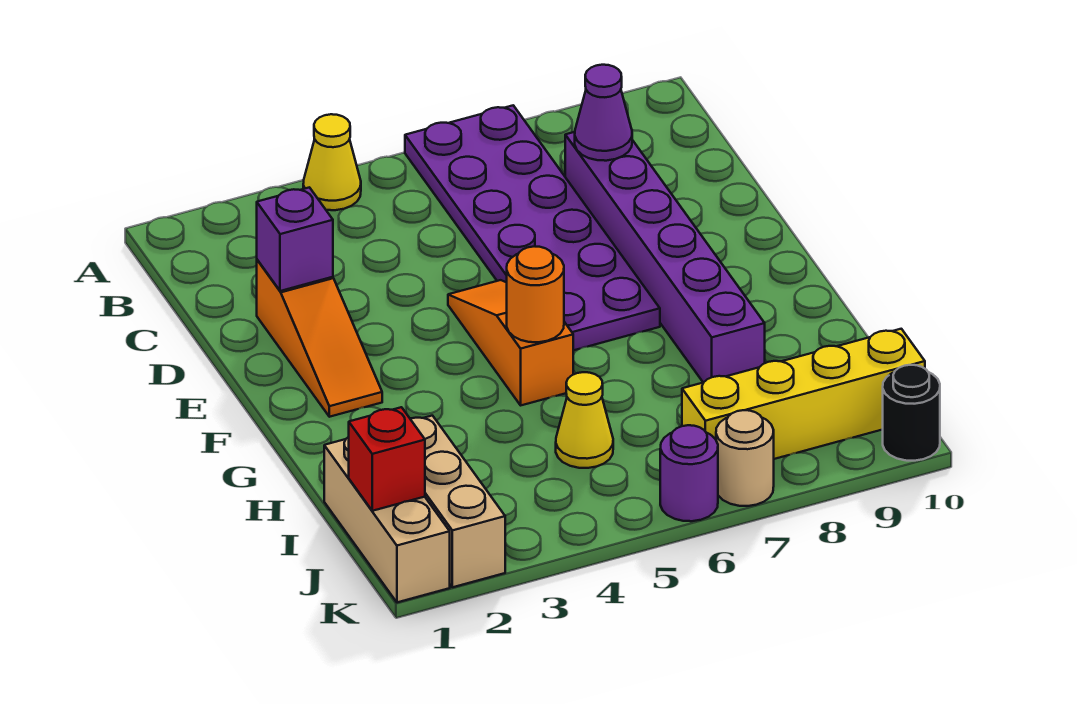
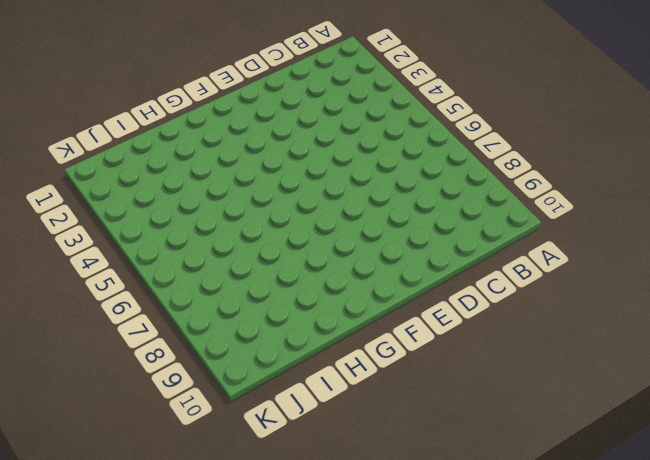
none -> yellow 1x1 cone [303,114,361,210]
none -> purple 2x6 plate [405,105,660,350]
none -> purple 1x6 brick [565,132,765,383]

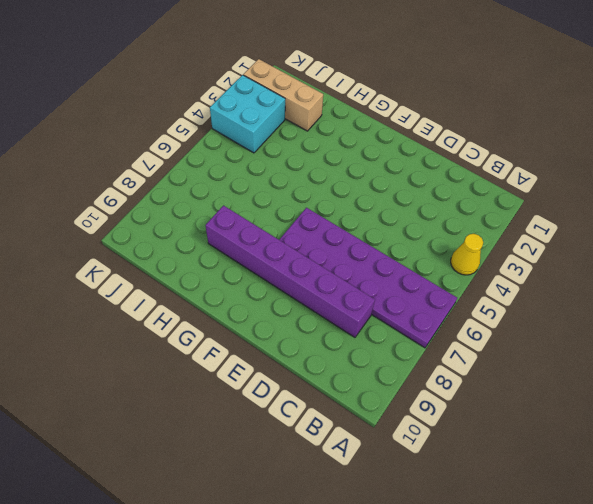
cyan 2x2 brick [210,75,285,153] -> none
none -> orange 1x3 slope [257,260,382,417]
none -> orange 1x3 slope [448,280,573,405]
none -> tan 1x3 brick [324,437,450,602]

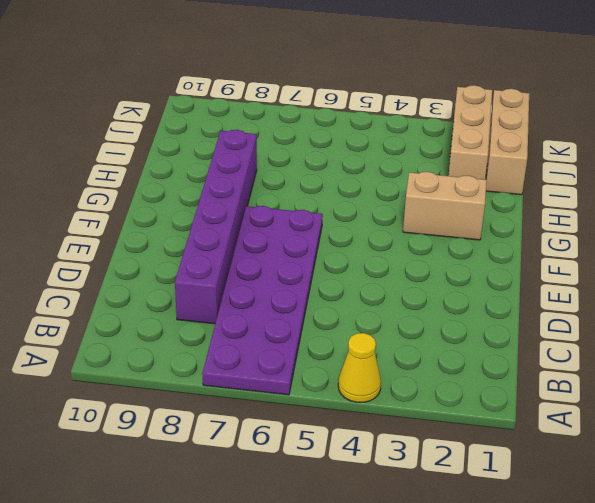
tan 1x2 brick [403,172,487,240] -> none
none -> orange 1x3 slope [257,260,382,417]
none -> orange 1x3 slope [448,280,573,405]
none -> yellow 1x1 cone [556,372,613,468]

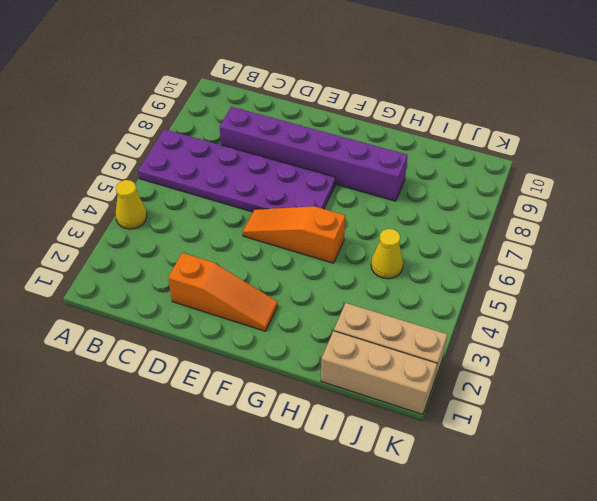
none -> yellow 1x4 brick [682,329,925,459]
none -> purple 1x1 round brick [660,425,718,521]
none -> tan 1x1 round brick [716,410,774,506]

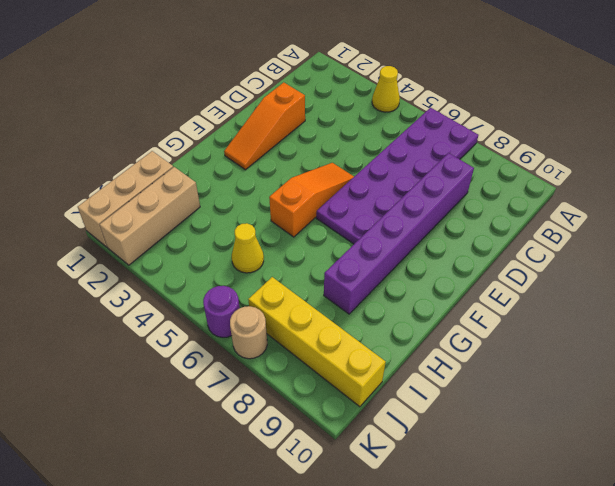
none -> black 1x1 round brick [883,365,940,461]
none -> purple 1x1 cone [575,65,632,161]
none -> purple 1x1 brick [257,187,333,291]

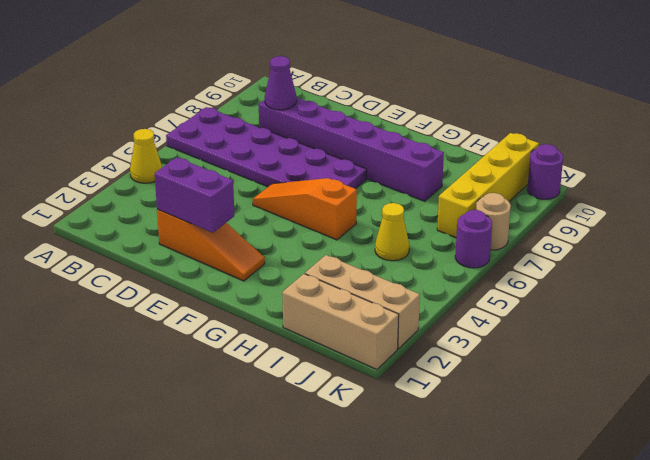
purple 1x2 brick [155,157,234,233] -> purple 1x1 brick [257,187,333,291]
purple 1x1 round brick [527,144,563,199] -> black 1x1 round brick [883,365,940,461]
none -> orange 1x1 round brick [507,246,564,342]
none -> red 1x1 brick [349,407,425,511]

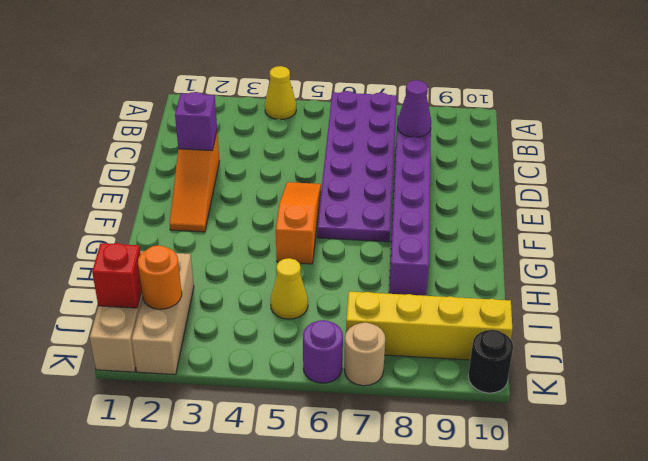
orange 1x1 round brick [138,245,182,309] -> orange 1x1 round brick moved to [507,246,564,342]

